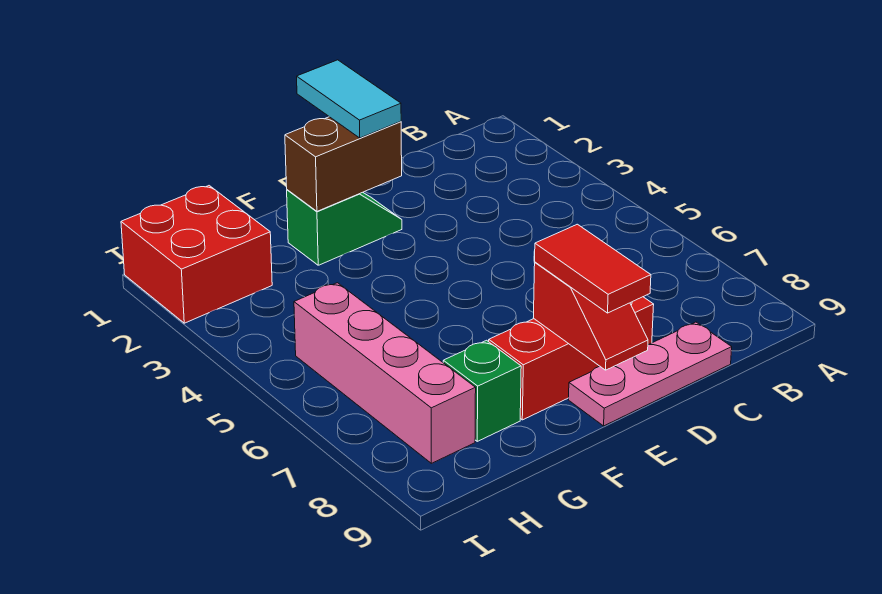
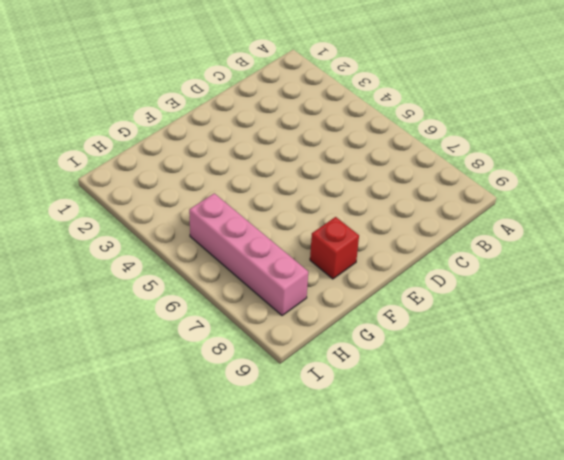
red 1x1 brick [310,217,359,279] -> red 1x3 brick [489,297,654,420]
none -> pink 1x3 plate [569,322,732,426]
none -> green 1x2 slope [287,190,402,265]

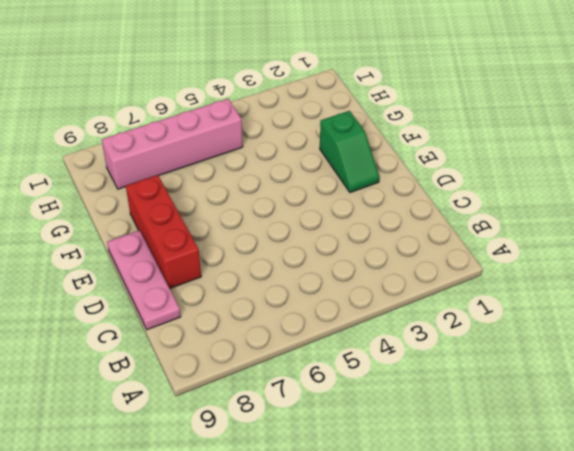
none -> green 1x1 brick [443,340,521,441]
none -> red 2x2 brick [121,186,272,323]

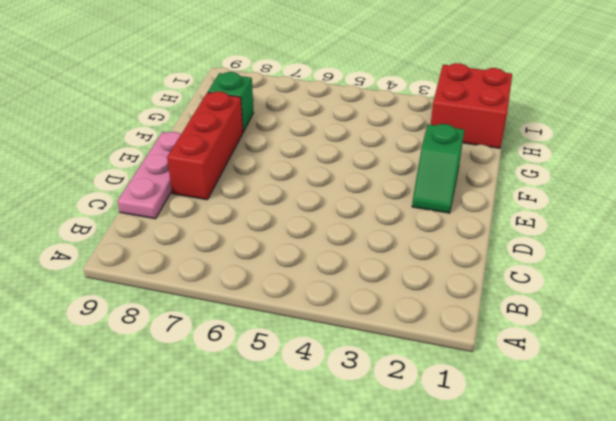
none -> pink 1x4 brick [294,283,476,463]
none -> brown 1x2 brick [285,117,402,211]

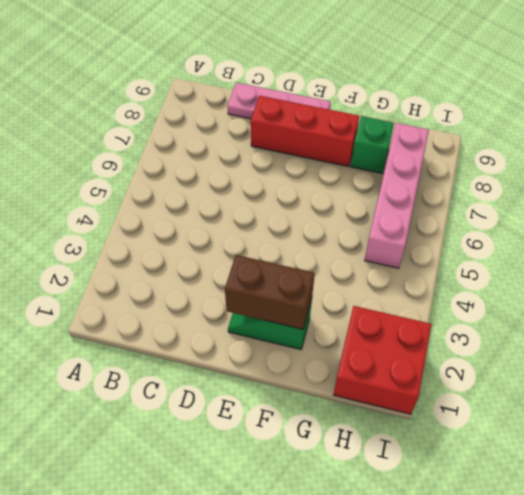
none -> red 1x2 slope [534,262,648,370]
none -> cyan 1x2 tile [297,60,401,138]

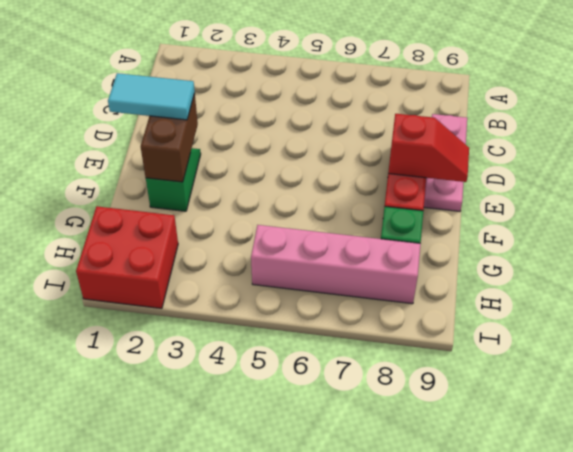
none -> red 1x2 tile [535,224,651,313]

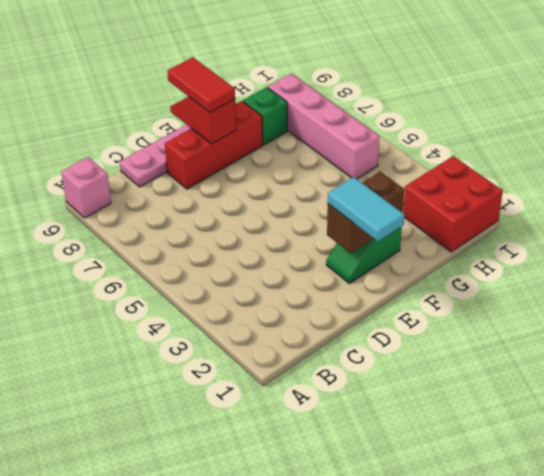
pink 1x1 brick [61,157,111,218] -> none

